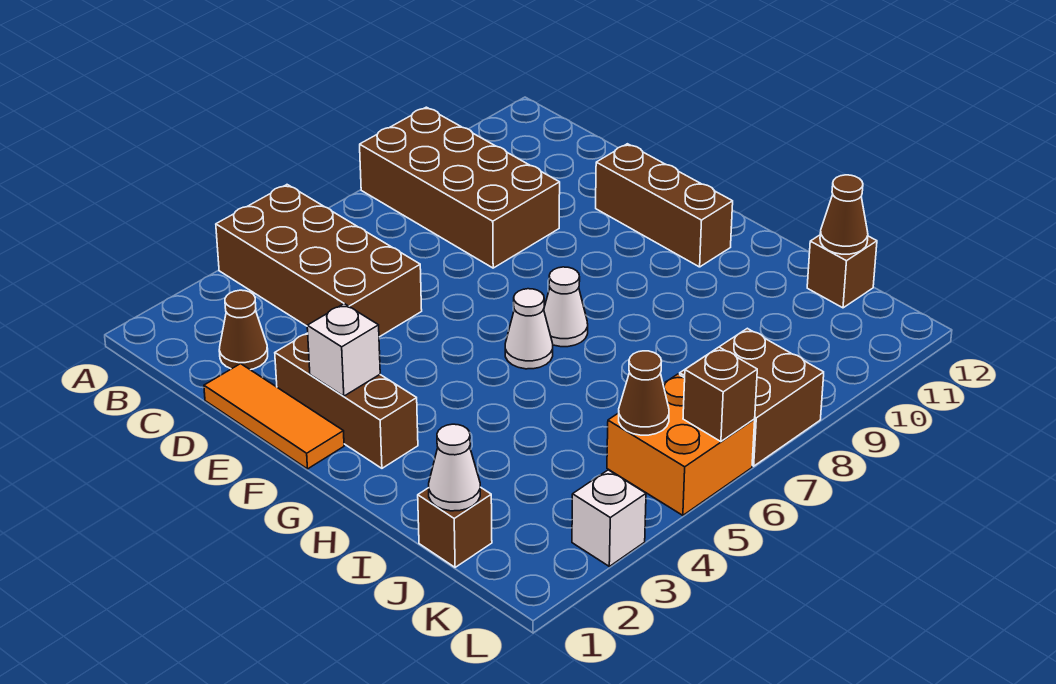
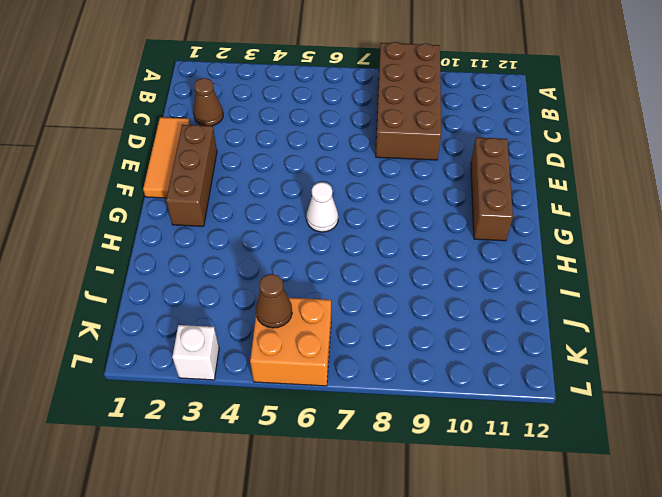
none -> brown 2x4 brick [216,185,422,337]
none -> white 1x1 cone [544,267,588,347]
none -> brown 1x1 brick [418,487,492,567]

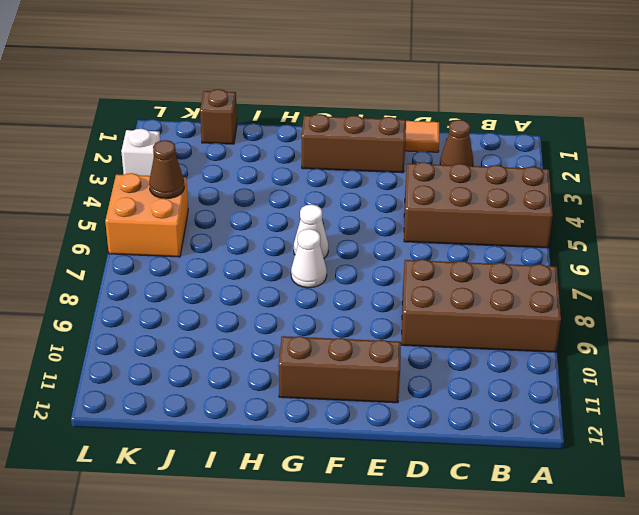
none -> brown 1x1 brick [807,235,877,308]
none -> brown 2x2 brick [680,328,824,466]
none -> white 1x1 brick [307,304,380,396]

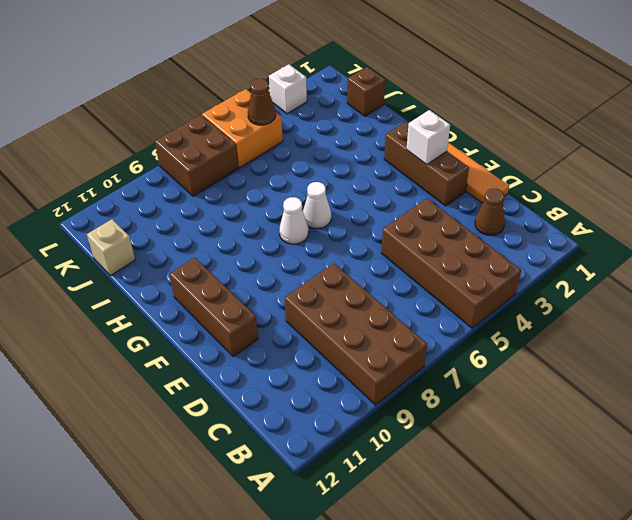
tan 1x1 brick [87,219,135,276] -> brown 1x1 brick [807,235,877,308]
none -> white 1x1 cone [429,424,480,511]
none -> brown 1x1 cone [820,175,868,254]
none -> brown 1x1 brick [683,347,757,442]

